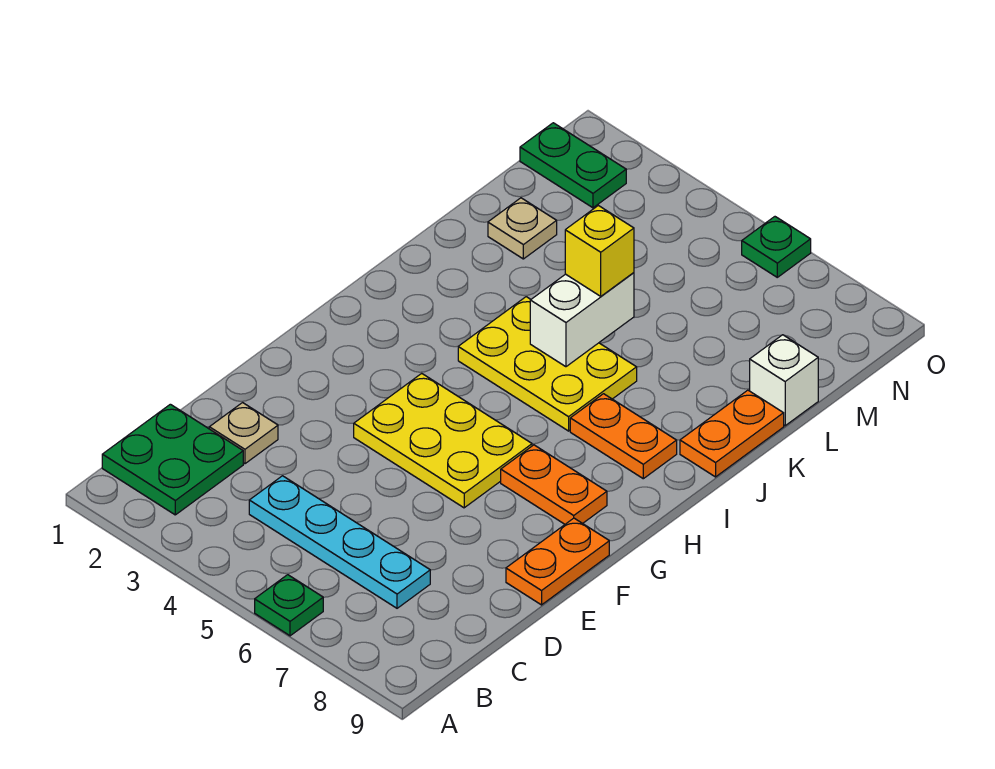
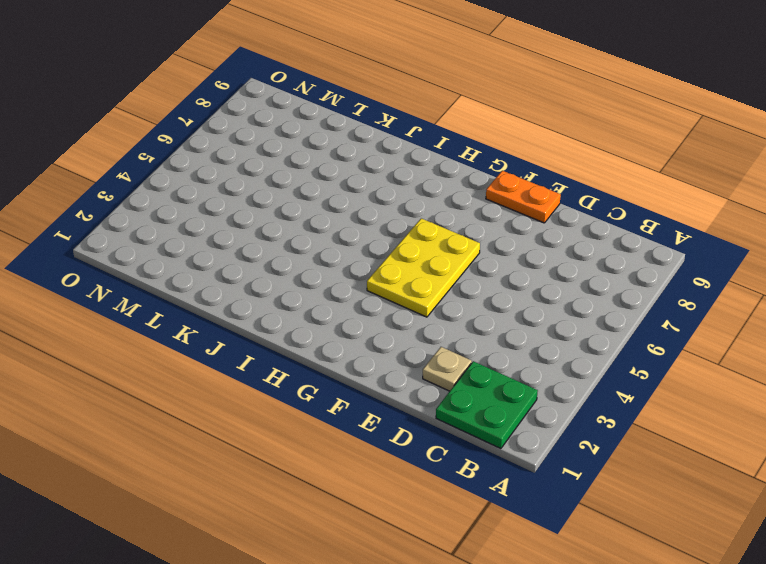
none -> green 1x1 plate [255,575,323,636]
none -> cyan 1x4 plate [249,476,430,608]
none -> orange 1x2 plate [501,445,607,524]

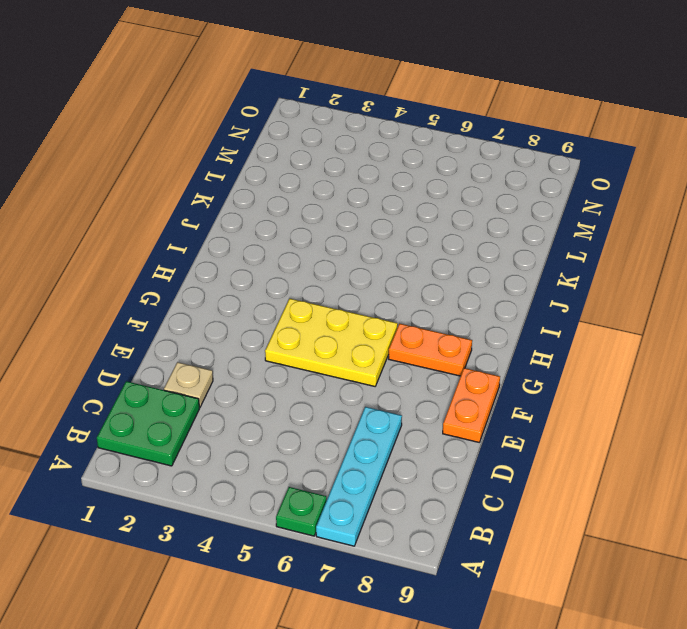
cyan 1x4 plate [316,407,402,546] -> cyan 1x4 plate turned to [249,476,430,608]
none -> yellow 2x3 plate [458,297,637,431]
none -> orange 1x2 plate [570,394,677,479]
none -> orange 1x2 plate [680,390,784,477]

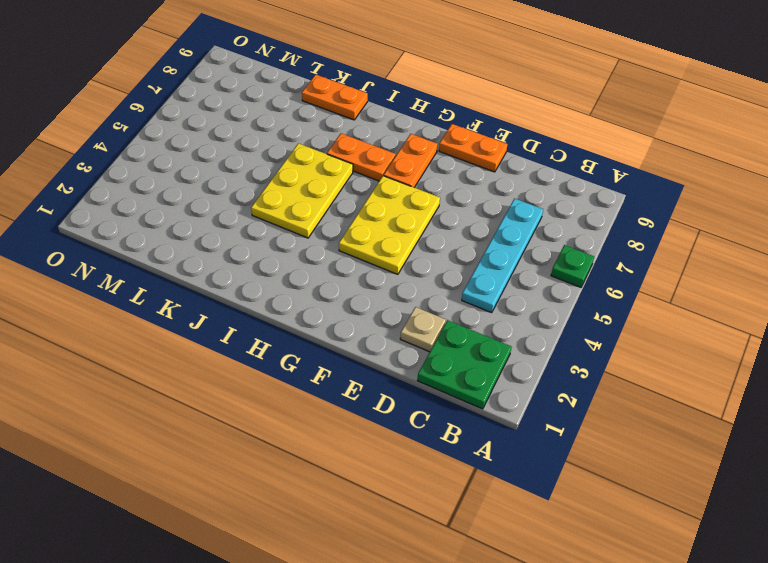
orange 1x2 plate [327,133,396,181] -> orange 1x2 plate turned to [570,394,677,479]
none -> tan 1x1 plate [488,198,557,259]
none -> white 1x1 brick [750,335,818,426]
none -> green 1x2 plate [520,123,626,208]

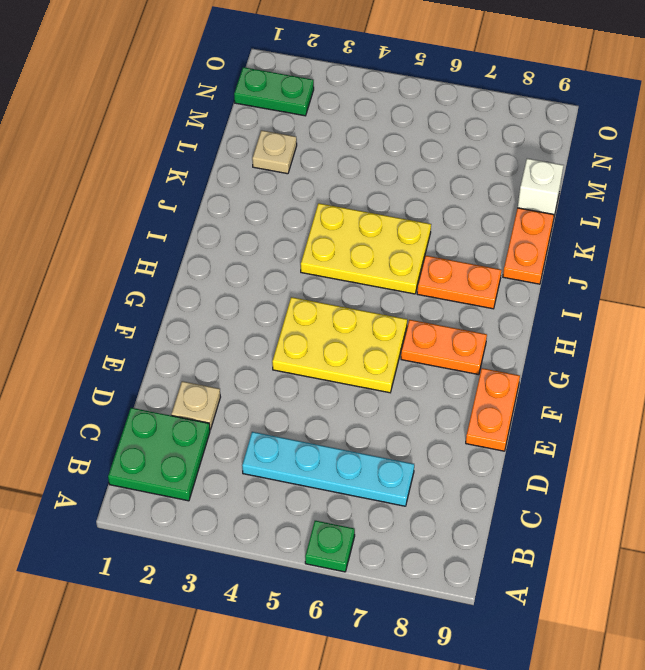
none -> green 1x1 plate [742,217,811,277]
none -> white 1x2 brick [530,273,634,367]
none -> yellow 1x1 brick [565,205,634,296]

